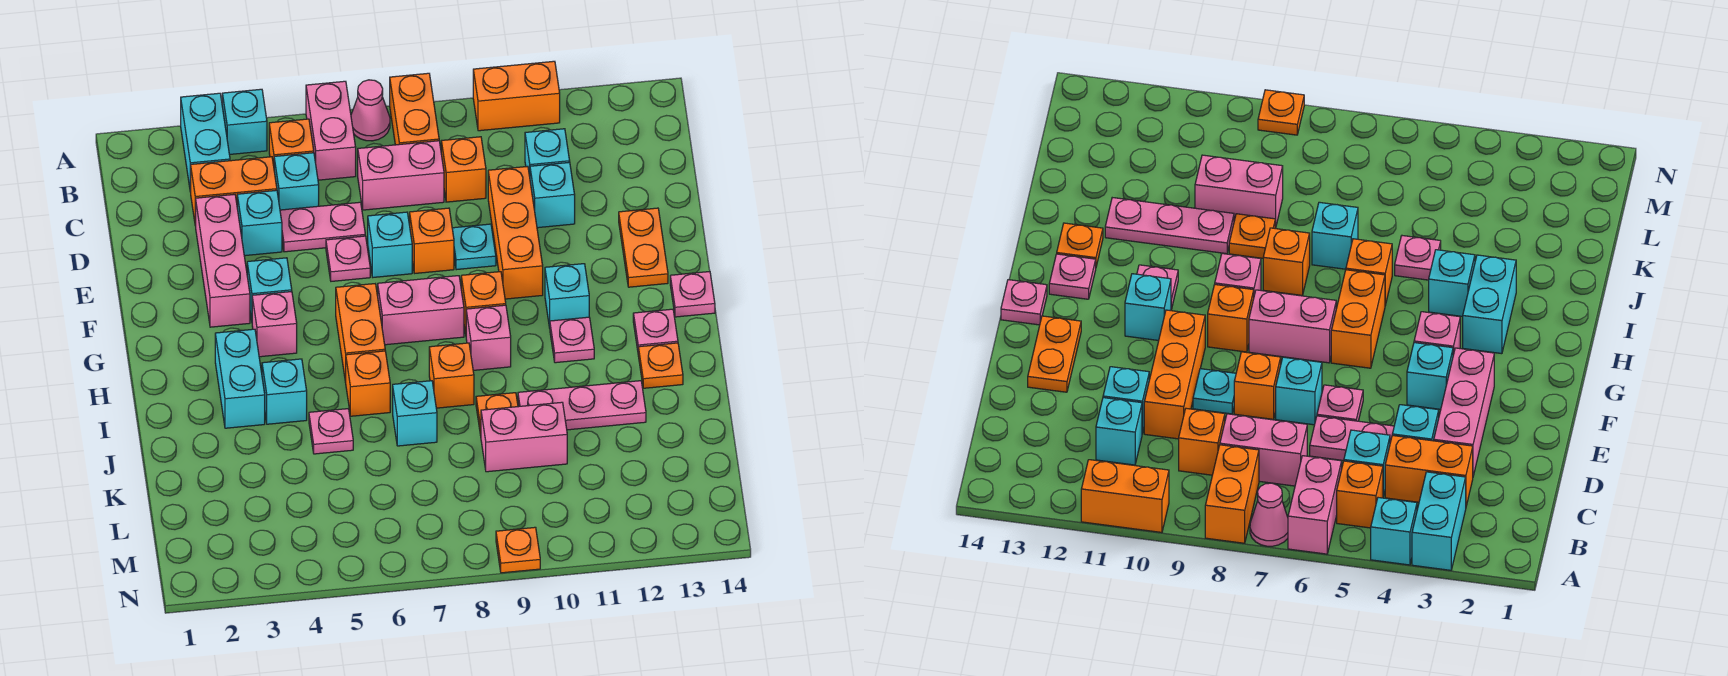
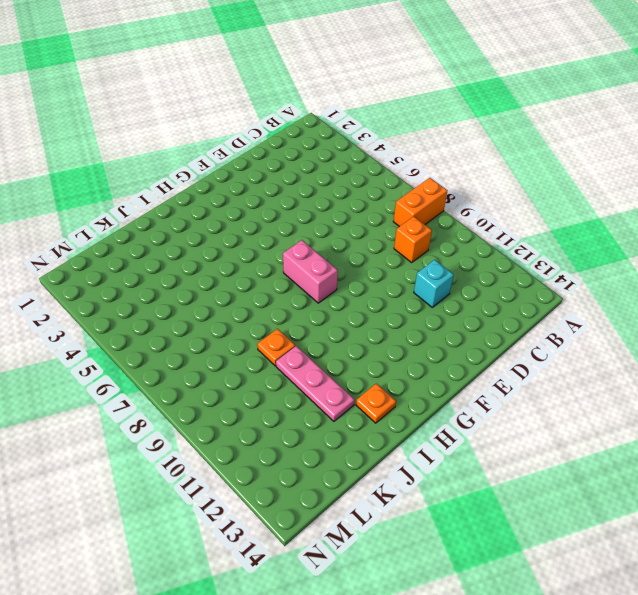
none -> cyan 1x2 brick [181,93,230,192]
none -> cyan 1x1 brick [222,89,267,154]
none -> pink 1x2 brick [306,81,356,180]
none -> pink 1x1 cone [351,80,390,141]

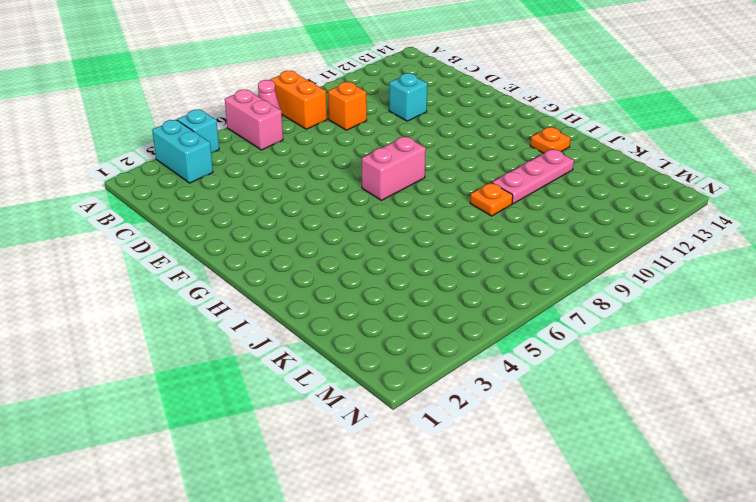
none -> orange 1x2 brick [473,61,560,131]
none -> orange 1x1 brick [269,119,314,166]
none -> orange 1x2 brick [191,157,277,226]
none -> cyan 1x1 brick [274,153,319,210]

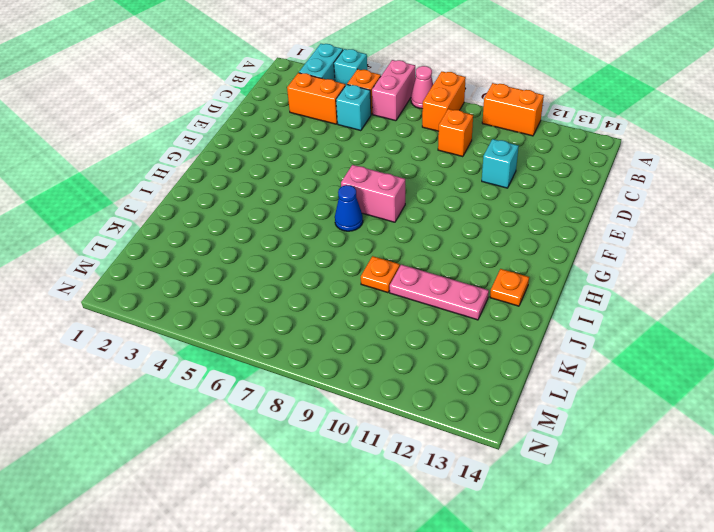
blue 1x1 cone [335,185,363,231] -> none
none -> pink 1x2 brick [358,141,444,210]
none -> cyan 1x1 brick [525,129,570,176]
none -> pink 1x3 brick [196,194,250,327]
none -> cyan 1x1 brick [237,190,282,256]

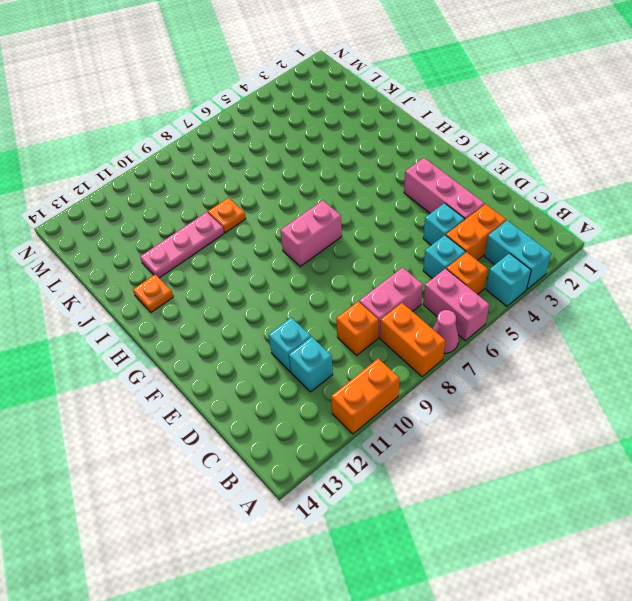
none -> pink 1x2 plate [280,202,365,252]
none -> orange 1x3 brick [488,166,543,299]
none -> pink 1x1 plate [326,236,370,281]
none -> cyan 1x1 brick [368,212,412,277]

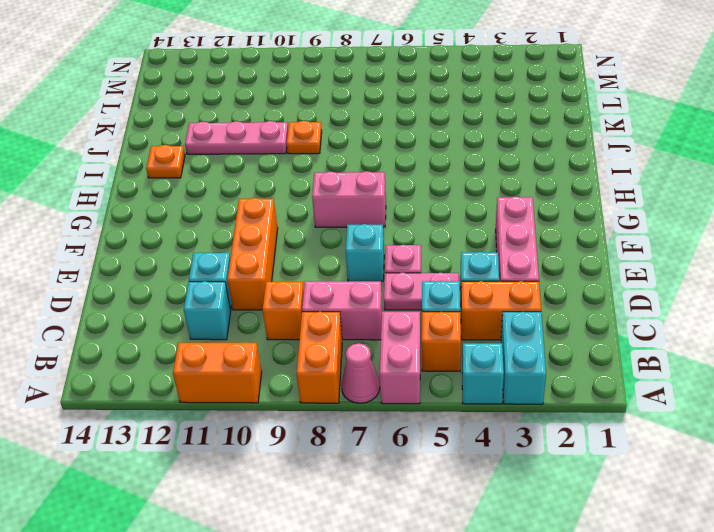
none -> orange 1x1 brick [410,208,454,273]
none -> cyan 1x1 plate [452,224,496,270]
none -> orange 1x2 plate [619,208,668,287]
none -> cyan 1x1 brick [247,258,292,320]

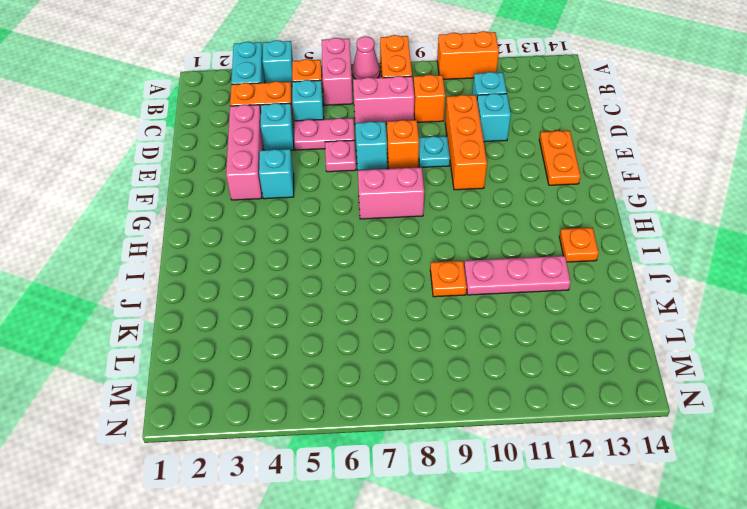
none -> pink 1x1 brick [252,292,297,357]
none -> orange 1x2 brick [336,284,385,382]
none -> orange 1x1 brick [461,272,506,334]
none -> cyan 1x1 brick [545,264,589,328]

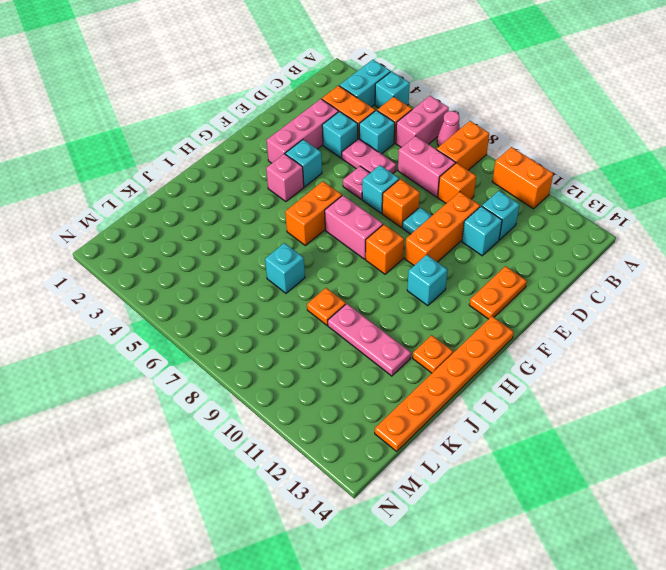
orange 1x6 plate [375,316,514,451] -> pink 1x1 plate [670,272,715,317]
none -> cyan 1x2 brick [215,329,265,428]
none -> pink 1x1 brick [466,305,511,370]
none -> pink 1x1 plate [550,317,594,363]
none -> pink 1x1 plate [633,309,678,350]

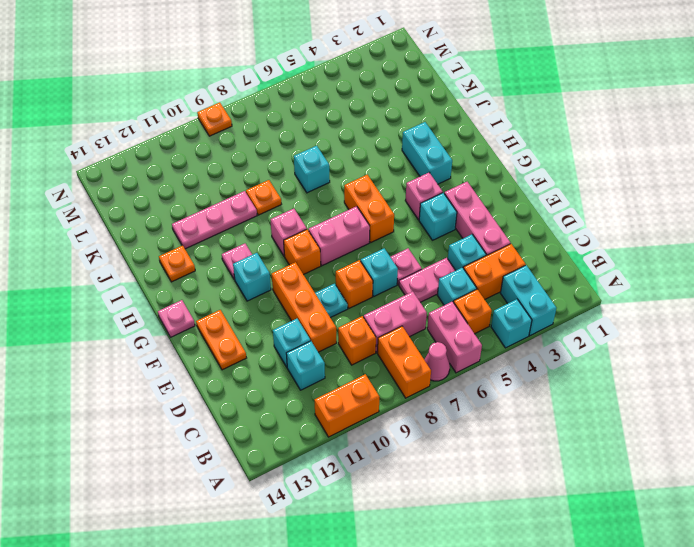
none -> pink 1x1 plate [633,309,678,350]
none -> cyan 1x1 brick [262,359,307,424]
none -> orange 1x1 brick [346,351,390,416]
none -> orange 1x1 brick [429,343,474,408]

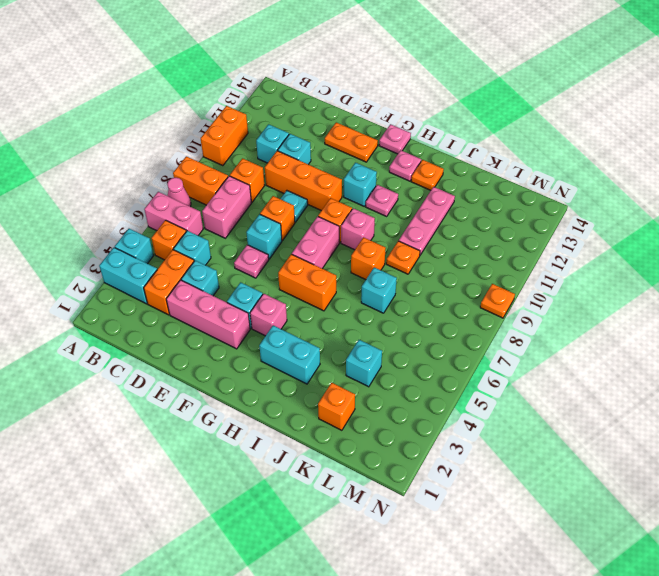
orange 1x1 brick [318,383,355,430] -> orange 1x1 brick moved to [346,351,390,416]
cyan 1x1 brick [346,340,382,387] -> cyan 1x1 brick moved to [262,359,307,424]
none -> pink 1x2 plate [280,202,365,252]
none -> pink 1x1 plate [309,409,353,454]
none -> pink 1x2 brick [481,402,567,472]

